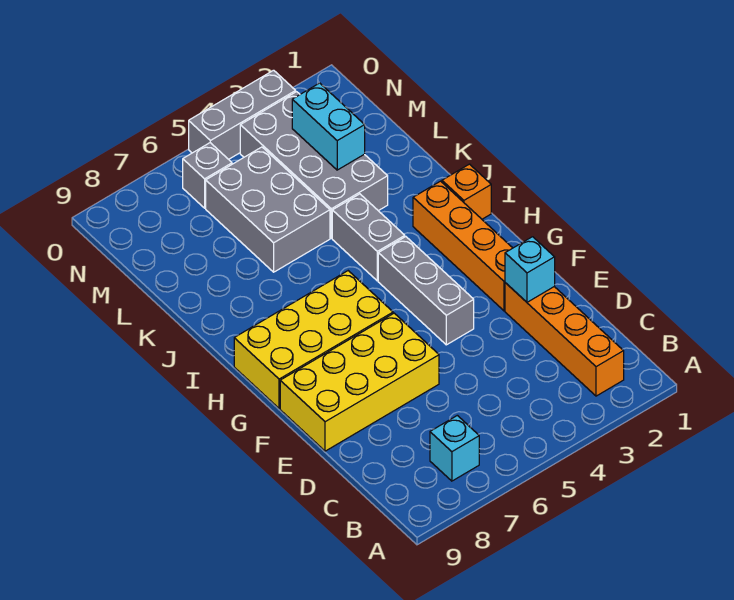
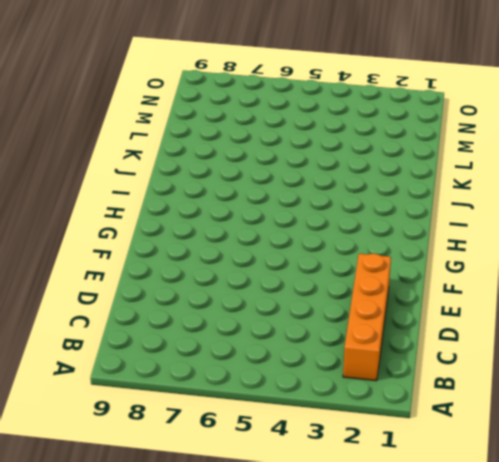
none -> cyan 1x1 brick [430,415,479,481]
none -> yellow 2x4 brick [280,313,439,451]
none -> orange 1x4 brick [413,181,512,311]

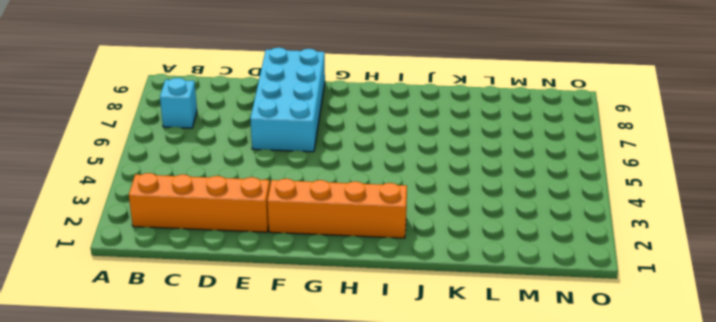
cyan 2x4 brick [250,48,325,152] -> yellow 2x4 brick [280,313,439,451]
none -> grey 1x3 brick [378,237,474,345]
none -> yellow 2x4 brick [234,271,393,409]
none -> orange 1x1 brick [442,164,491,219]

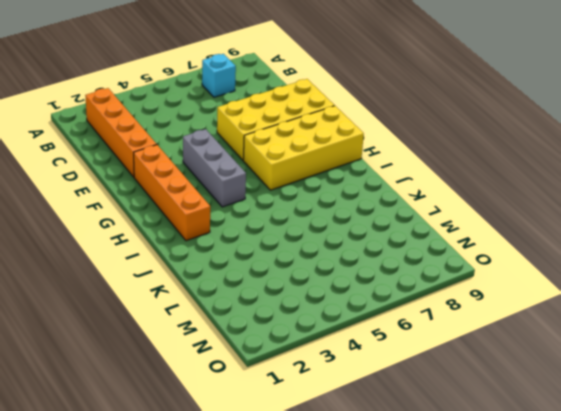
none -> orange 1x1 brick [442,164,491,219]
none -> grey 1x2 brick [332,194,405,281]
none -> grey 2x4 brick [240,92,388,238]

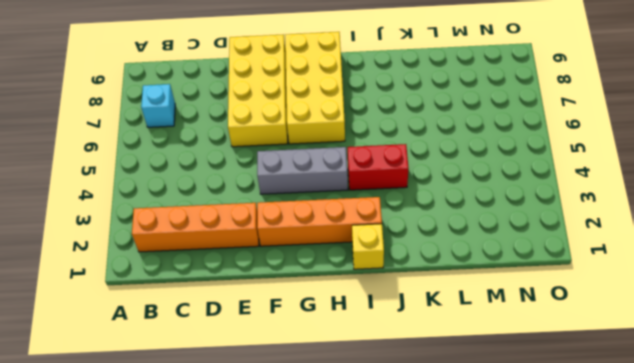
yellow 1x1 brick [352,224,384,269] -> orange 1x1 brick [442,164,491,219]
red 1x2 brick [347,144,409,190] -> grey 1x2 brick [332,194,405,281]
none -> grey 2x4 brick [240,92,388,238]
none -> grey 2x3 brick [206,147,330,272]
none -> grey 1x1 brick [183,143,232,208]

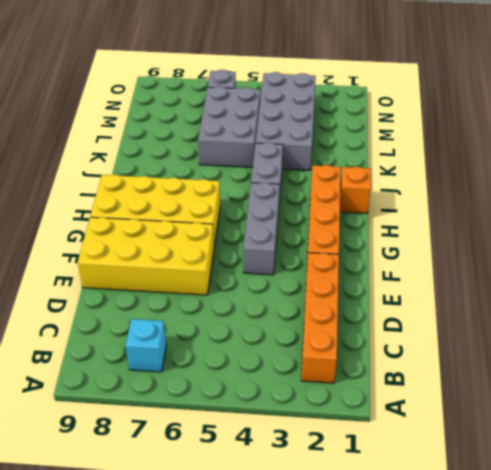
none -> grey 1x3 brick [189,70,296,159]
none -> cyan 1x1 brick [505,237,555,302]
none -> cyan 1x2 brick [292,83,365,170]

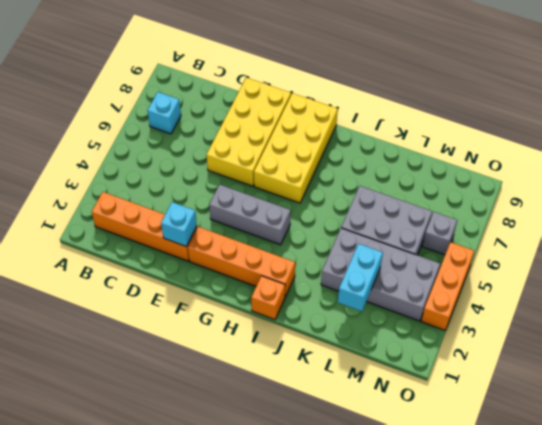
cyan 1x2 brick [338,244,383,311] -> cyan 1x2 brick turned to [292,83,365,170]
orange 1x3 brick [421,242,474,330] -> grey 1x3 brick [189,70,296,159]
none -> grey 1x2 brick [332,194,405,281]

